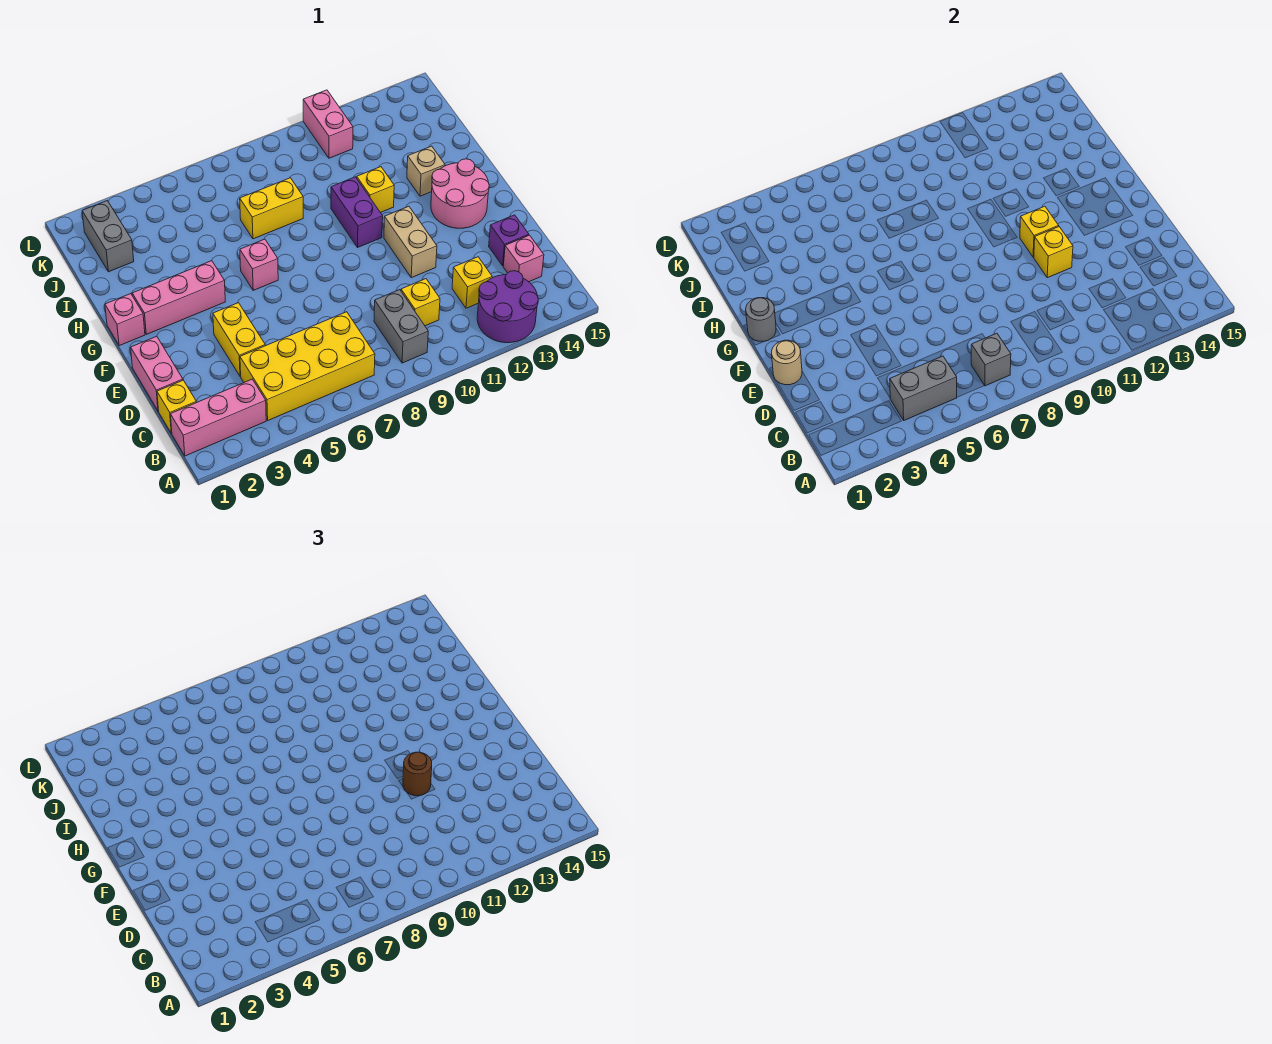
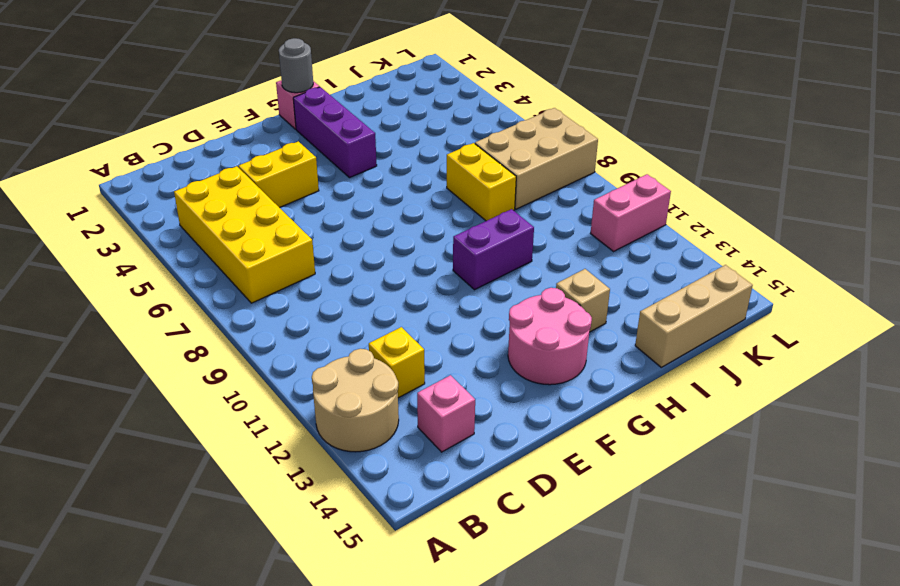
tan 2x2 round brick [312,349,399,452] -> purple 2x2 round brick [477,271,538,343]
purple 1x3 brick [293,87,377,178] -> pink 1x3 brick [132,261,225,334]
tan 1x3 brick [635,265,753,367] -> none
tan 2x3 brick [475,108,598,209] -> none
none -> pink 1x3 brick [170,379,266,456]
none -> grey 1x2 brick [374,290,428,363]
none -> yellow 1x1 brick [157,380,196,433]

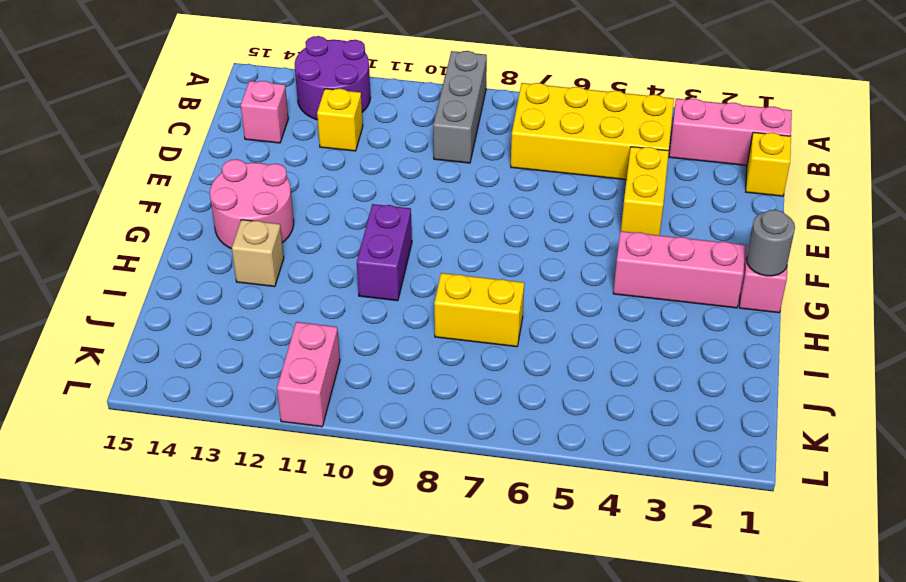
grey 1x3 brick [433,51,487,163] -> grey 1x2 brick [374,290,428,363]
none -> yellow 1x1 brick [401,279,440,326]
none -> pink 1x2 brick [131,336,183,411]
none -> purple 1x1 brick [489,215,529,266]

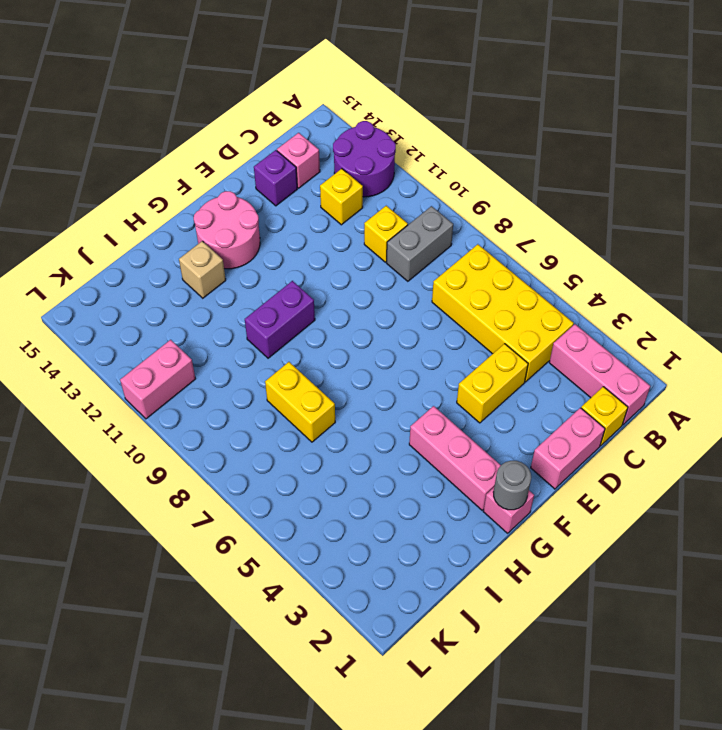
none -> tan 1x2 brick [384,206,437,278]
none -> pink 1x1 brick [240,239,278,290]
none -> yellow 1x1 brick [357,167,394,213]

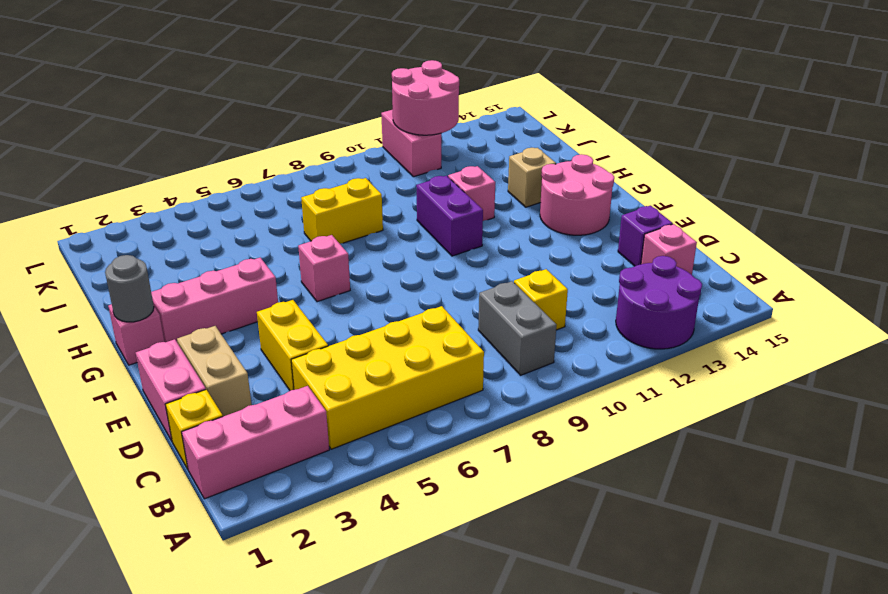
tan 1x2 brick [177,326,252,416] -> tan 1x2 brick moved to [384,206,437,278]
pink 1x1 brick [448,166,495,221] -> yellow 1x1 brick [357,167,394,213]
pink 2x2 round brick [392,60,459,135] -> none
none -> yellow 1x1 brick [452,257,492,308]
none -> grey 1x2 brick [82,201,134,272]
none -> grey 1x2 brick [890,356,957,420]

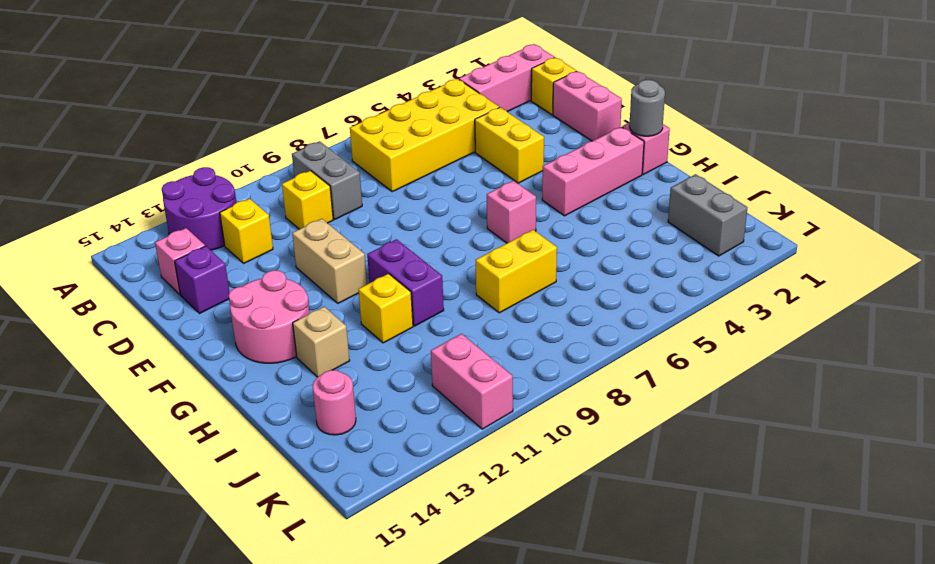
pink 1x1 round brick [313,370,356,435] -> none
none -> grey 1x2 brick [890,356,957,420]
none -> grey 1x1 brick [971,333,1011,386]
none -> tan 1x1 round brick [772,340,802,385]

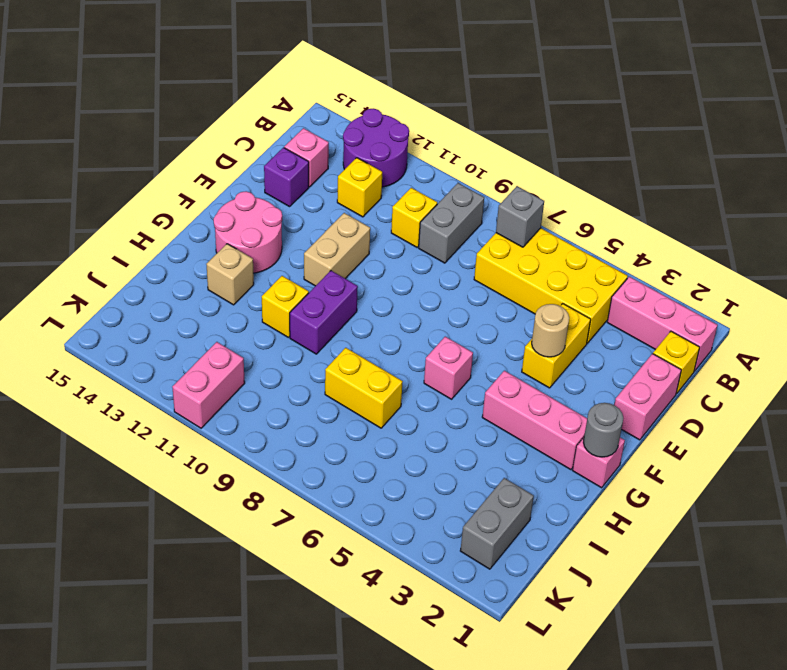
tan 1x1 round brick [532,304,569,357] -> tan 1x1 round brick moved to [772,340,802,385]
none -> grey 1x2 brick [890,356,957,420]
none -> yellow 1x1 brick [1034,227,1073,278]
none -> yellow 1x1 brick [1020,206,1059,257]

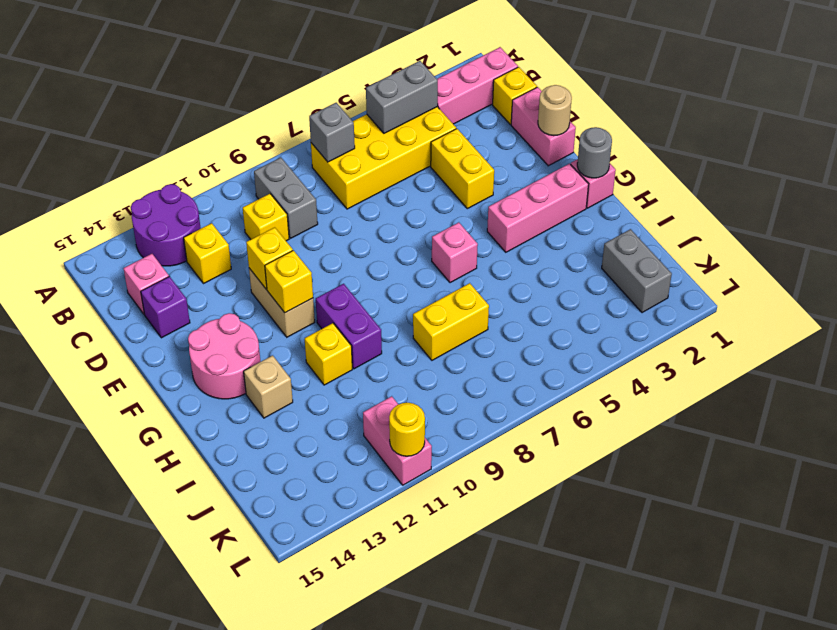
yellow 1x1 round brick [389,403,425,456] -> none
none -> brown 1x1 round brick [403,752,432,796]

